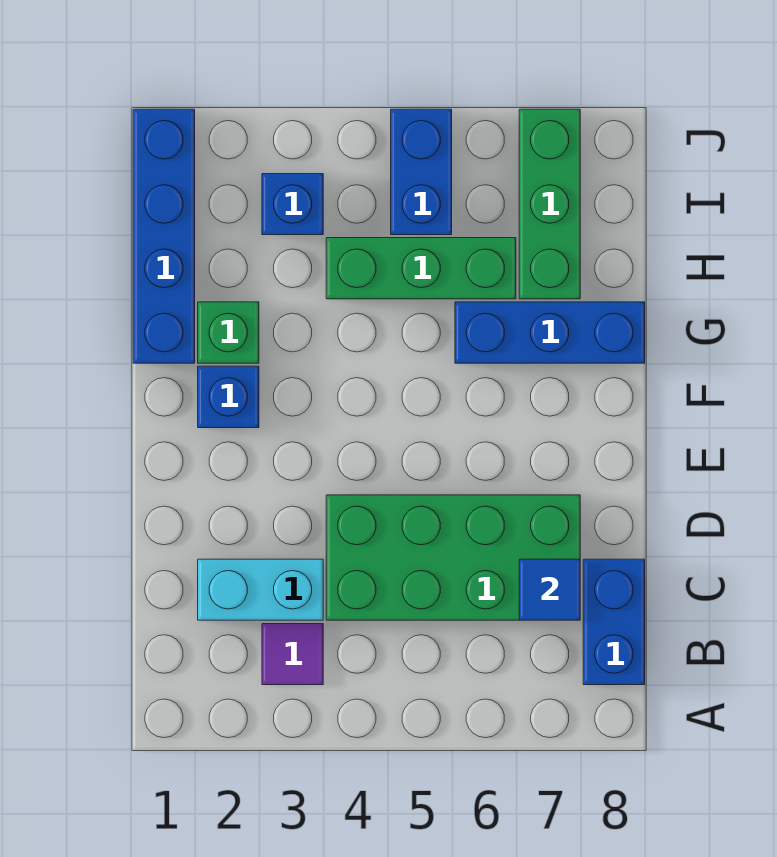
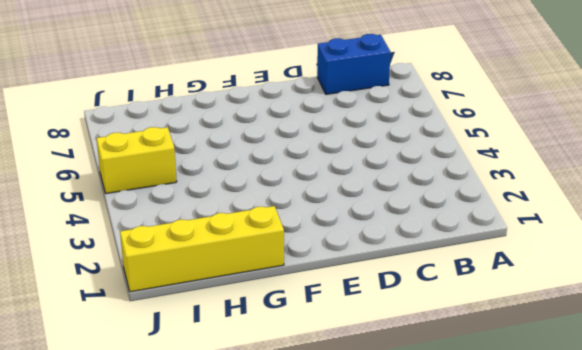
yellow 1x4 brick [120,206,284,292] -> blue 1x4 brick [133,109,195,363]
yellow 1x2 brick [96,127,177,194] -> blue 1x2 brick [391,109,452,235]
none -> purple 1x1 tile [262,624,323,685]
none -> cyan 1x2 brick [198,559,323,620]
none -> green 2x4 brick [326,495,580,620]

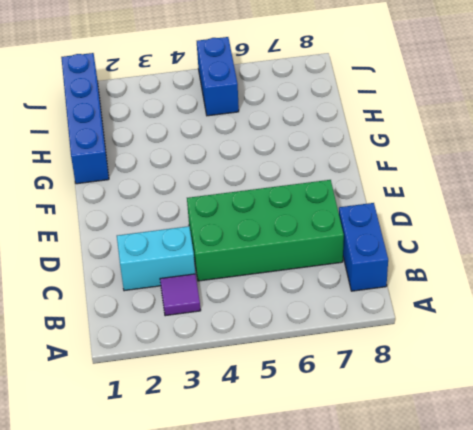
none -> blue 1x1 brick [198,366,259,428]
none -> green 1x1 brick [198,302,259,363]
none -> blue 1x3 brick [455,302,645,363]

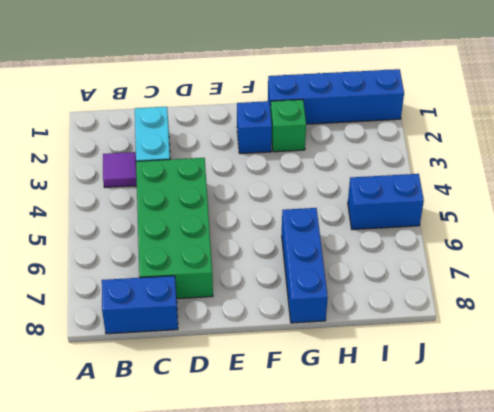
none -> green 1x3 brick [326,238,516,299]
none -> green 1x3 brick [519,109,580,299]
none -> blue 1x1 brick [262,174,323,235]

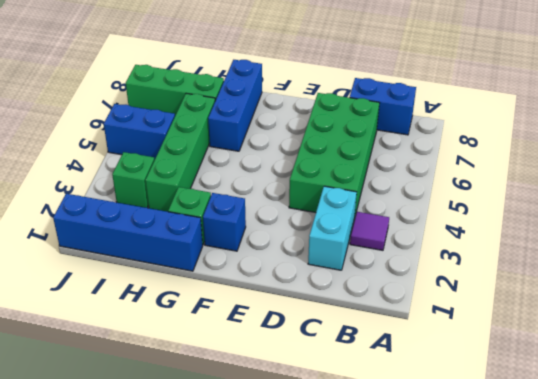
green 1x4 brick [145,93,215,212] -> green 1x3 brick [326,238,516,299]
green 1x1 brick [112,152,154,208] -> blue 1x1 brick [262,174,323,235]
none -> blue 1x1 tile [519,559,580,620]

